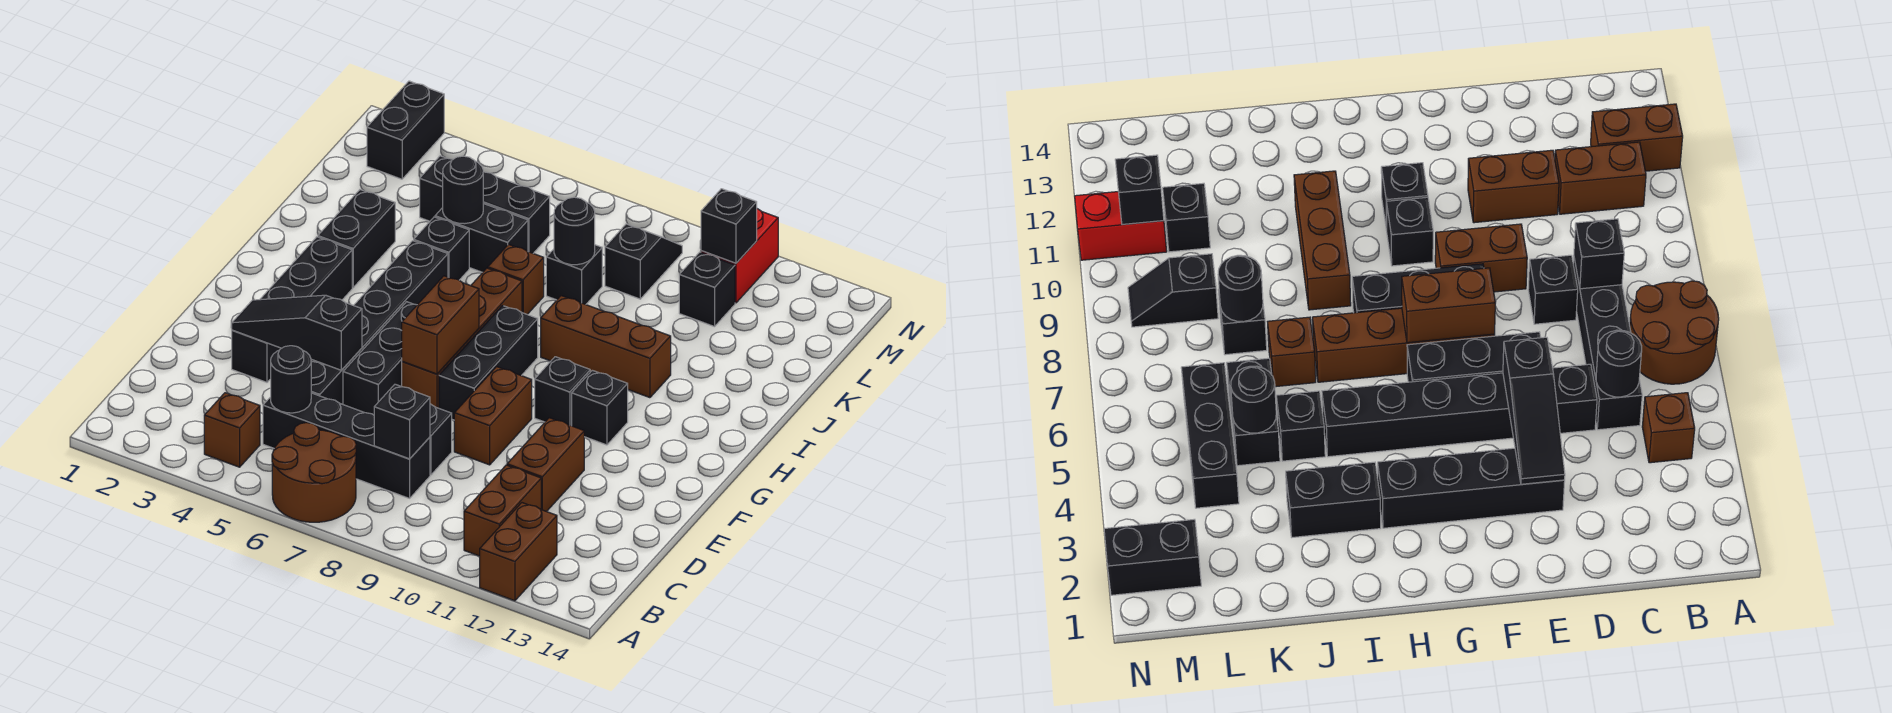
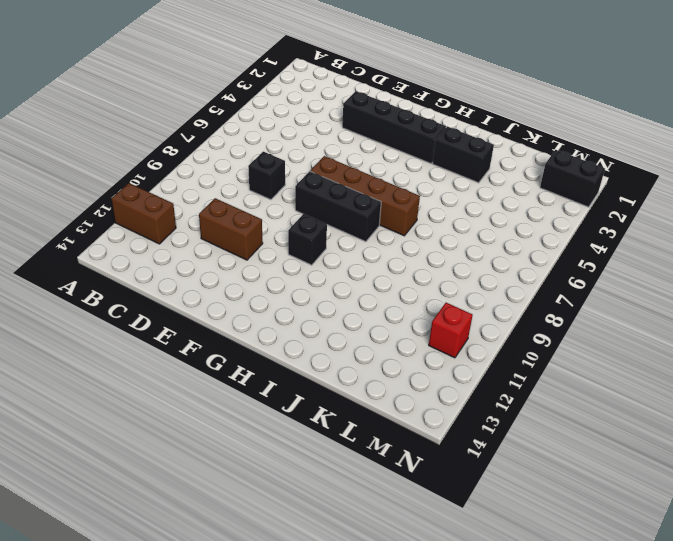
red 1x1 brick [429,303,473,358] -> red 1x2 brick [701,209,778,303]
none -> brown 2x2 round brick [272,423,356,522]
none -> brown 1x1 brick [204,393,260,467]
none -> brown 1x2 brick [464,465,541,556]
none -> black 1x4 brick [263,393,430,498]

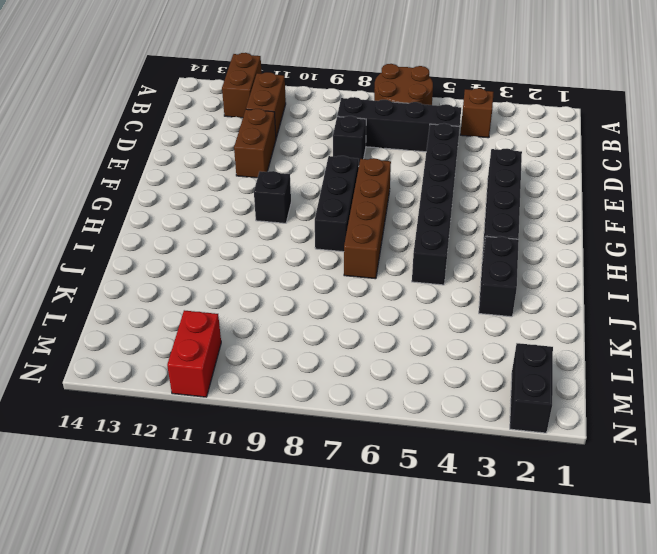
none -> black 1x3 brick [343,302,417,415]
none -> brown 1x2 brick [454,367,532,465]
none -> black 1x1 brick [572,370,628,445]
none -> brown 1x3 brick [541,296,671,398]

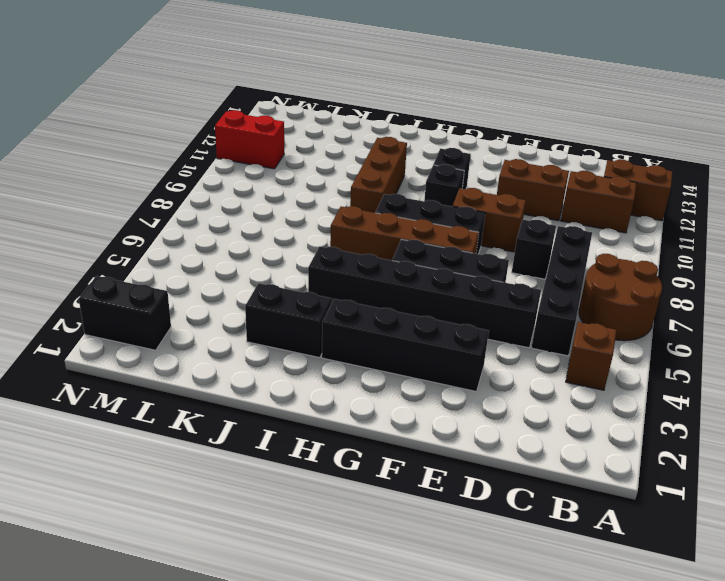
none -> black 1x1 brick [414,217,469,280]
none -> brown 1x1 brick [488,244,544,314]
none -> black 1x2 brick [435,203,528,272]
none -> black 1x1 brick [546,245,602,305]

